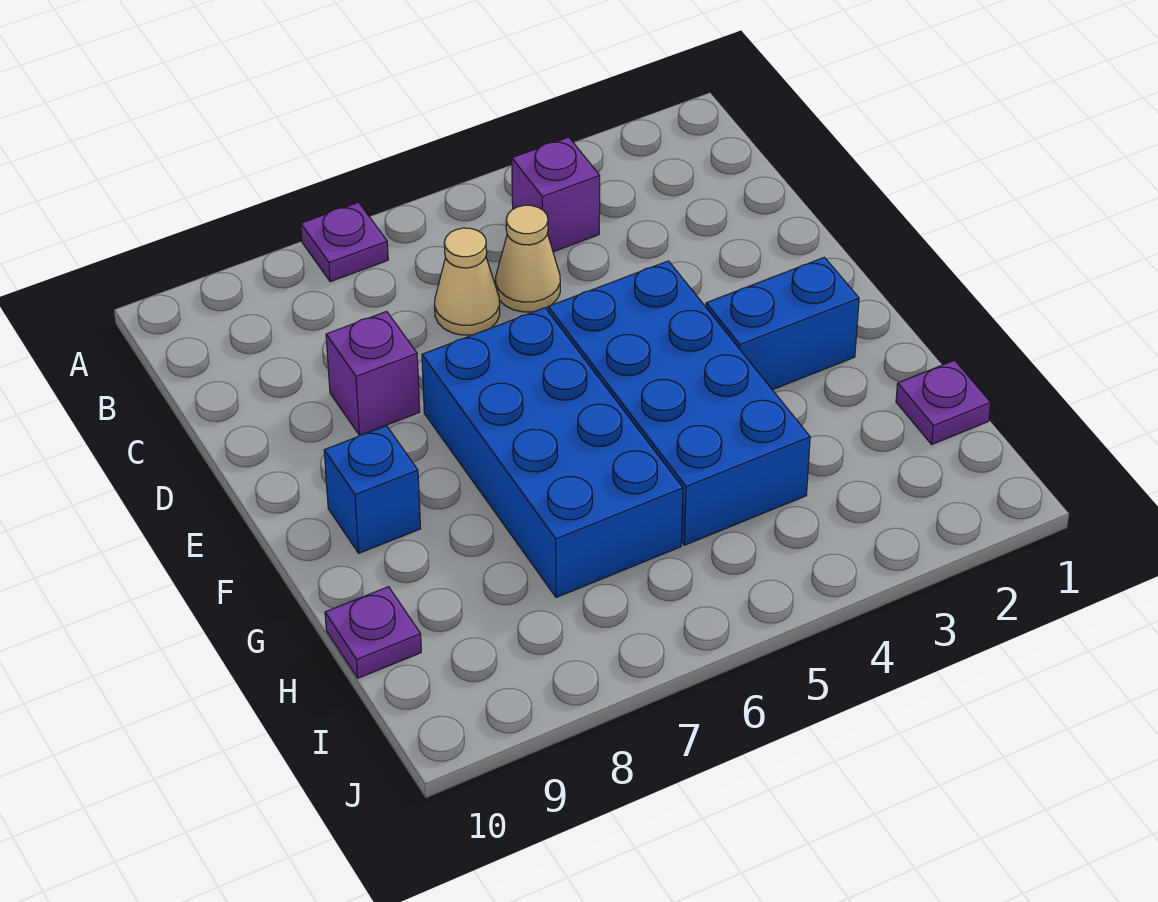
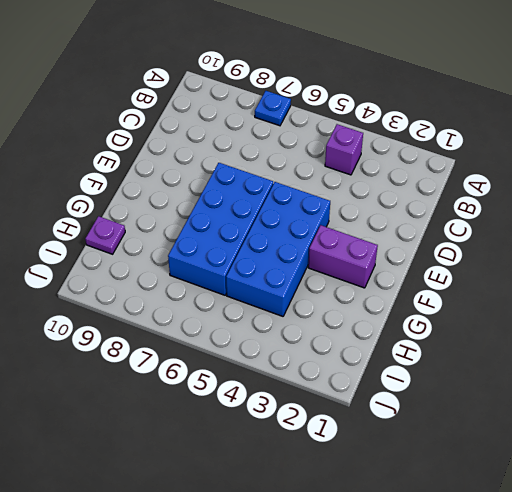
blue 1x1 plate [255,91,291,126] -> purple 1x1 plate [301,202,388,282]
purple 1x2 brick [308,225,378,288] -> blue 1x2 brick [706,257,859,390]
none -> tan 1x1 cone [496,205,560,312]
none -> tan 1x1 cone [435,228,500,335]

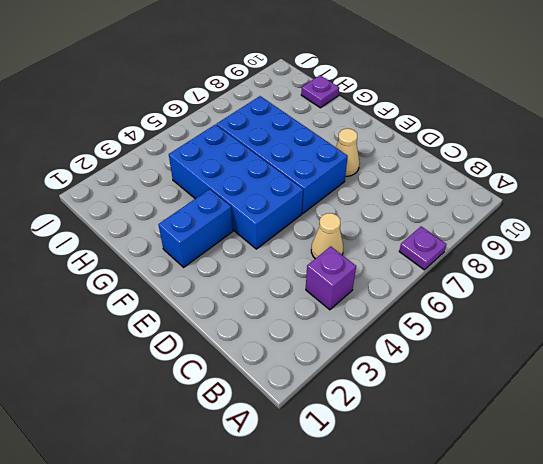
tan 1x1 cone [336,129,359,176] -> tan 1x1 cone moved to [435,228,500,335]
none -> purple 1x1 brick [326,311,420,435]
none -> blue 1x1 brick [324,426,421,553]

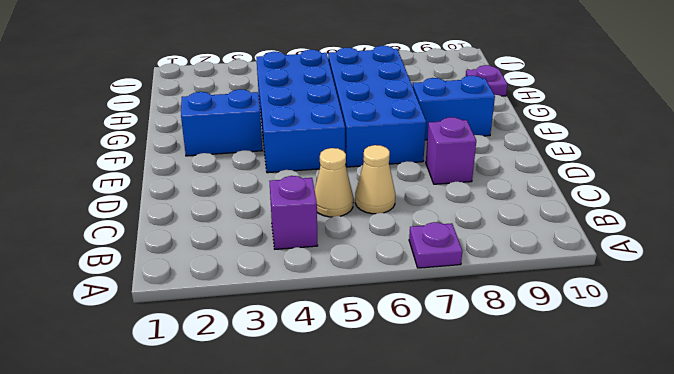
blue 1x2 brick [413,76,495,140] -> blue 1x1 brick [324,426,421,553]
none -> purple 1x1 plate [896,360,991,444]

